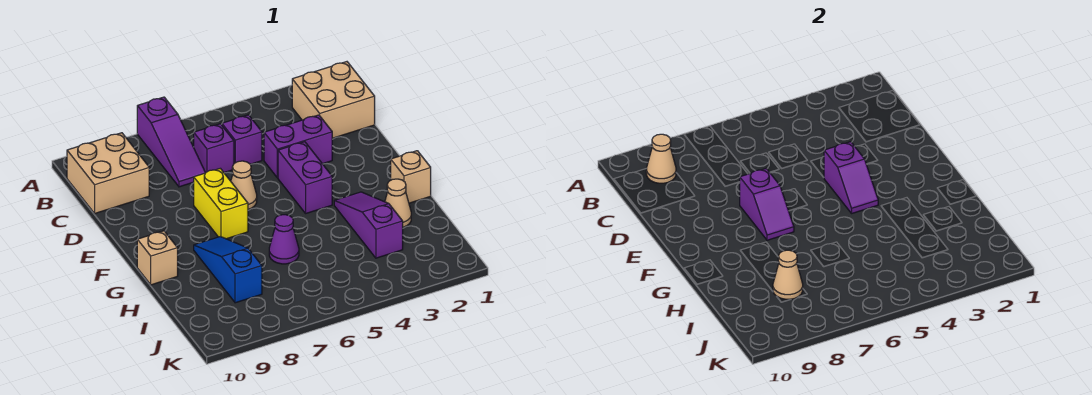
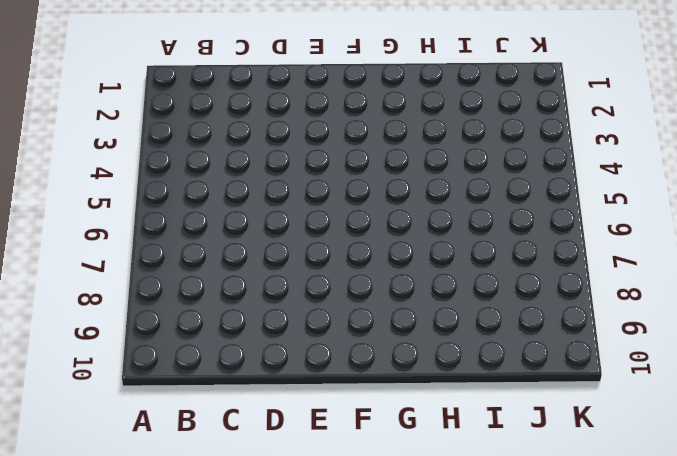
none -> purple 1x3 slope [137,97,205,187]
none -> tan 2x2 brick [292,62,375,138]
none -> tan 2x2 brick [67,133,149,213]

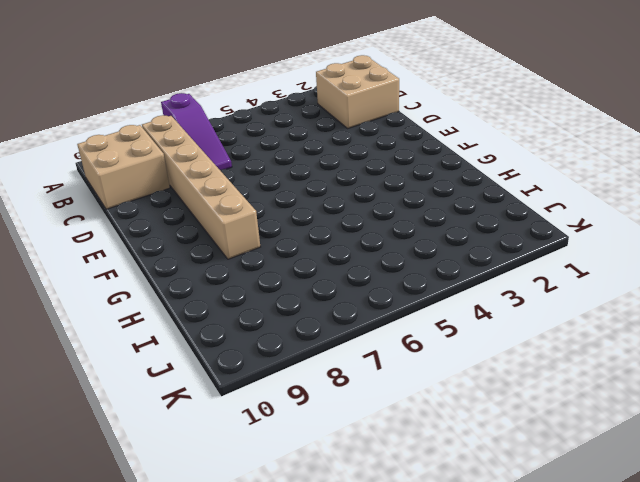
tan 1x6 brick [142,115,260,259] -> blue 1x3 slope [194,237,262,303]
none -> purple 1x1 brick [222,115,262,164]
none -> purple 1x1 brick [194,124,234,173]
none -> purple 1x2 brick [264,115,332,178]

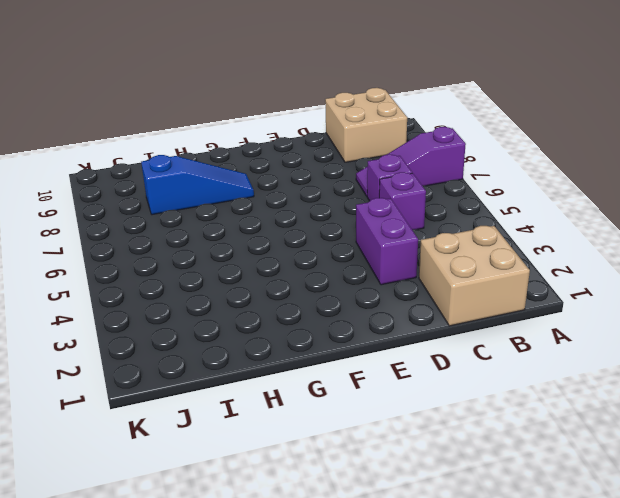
none -> purple 1x2 brick [278,142,332,213]
none -> tan 1x1 cone [231,161,257,210]
none -> yellow 1x2 brick [194,168,248,239]

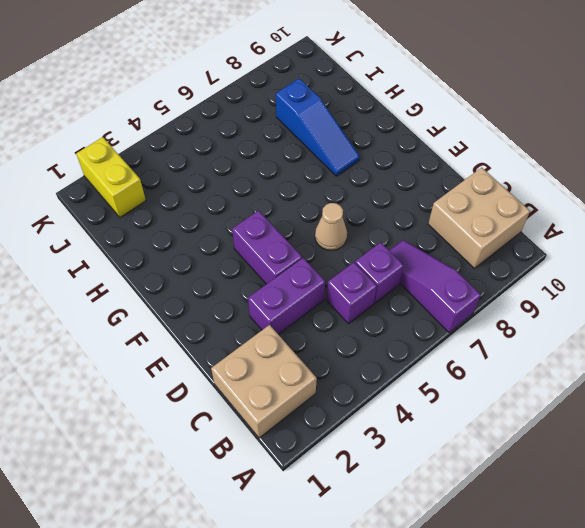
yellow 1x2 brick [76,137,146,217] -> yellow 1x2 brick moved to [194,168,248,239]
none -> tan 1x1 brick [391,151,431,203]
none -> purple 1x3 slope [334,192,403,258]
none -> tan 1x1 brick [137,231,178,285]

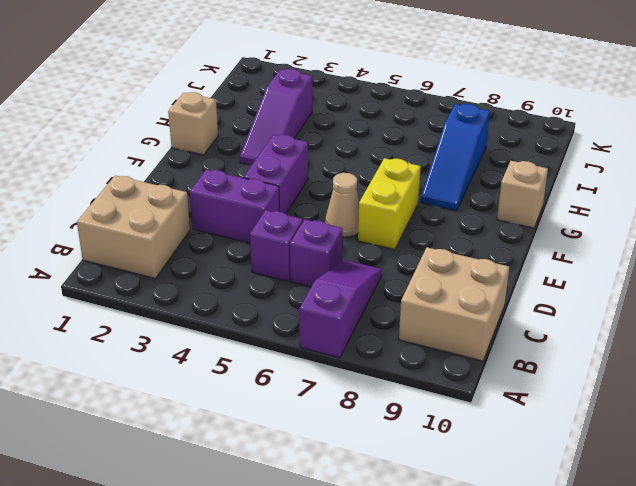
none -> tan 1x1 cone [385,179,411,227]
none -> purple 1x1 cone [269,215,299,264]
none -> tan 1x1 cone [646,134,676,183]

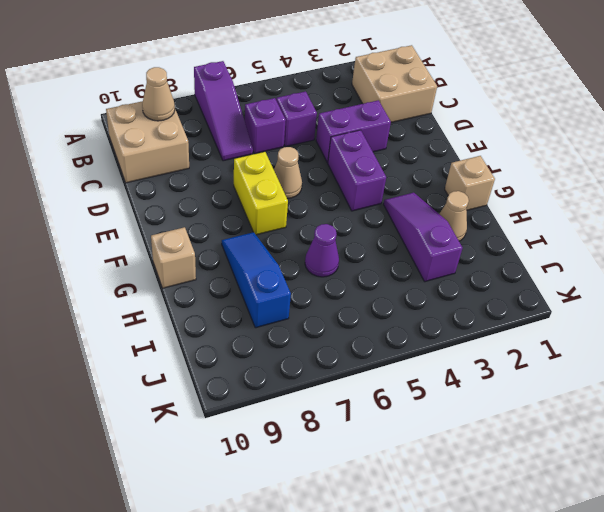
none -> purple 1x2 slope [824,142,878,213]
none -> purple 1x2 slope [740,168,794,240]
none -> tan 1x1 cone [773,250,803,299]

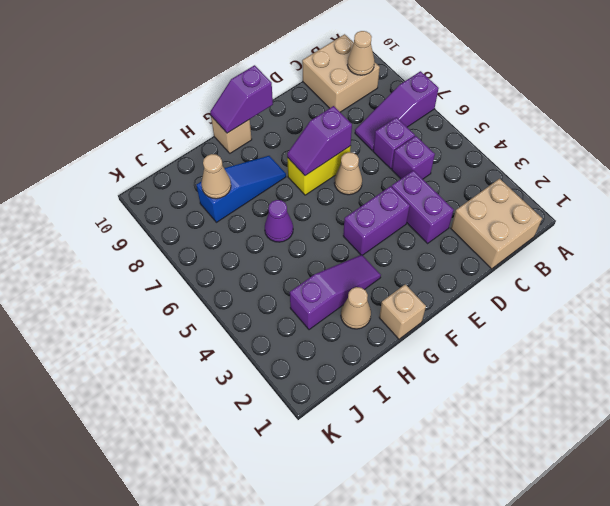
purple 1x2 slope [210,65,273,133] -> purple 1x2 slope moved to [824,142,878,213]

